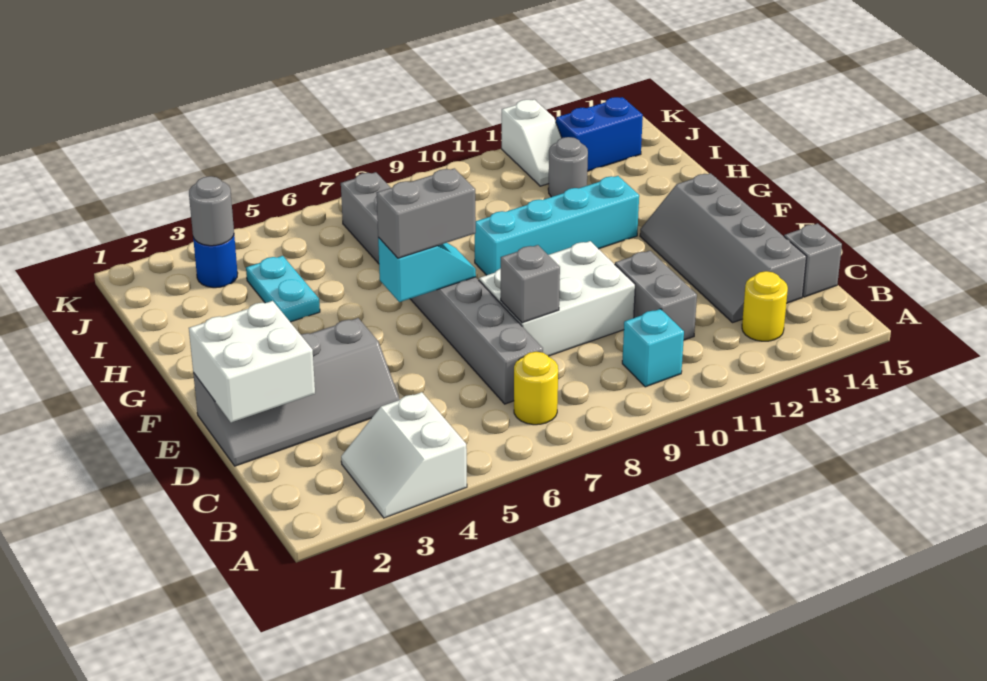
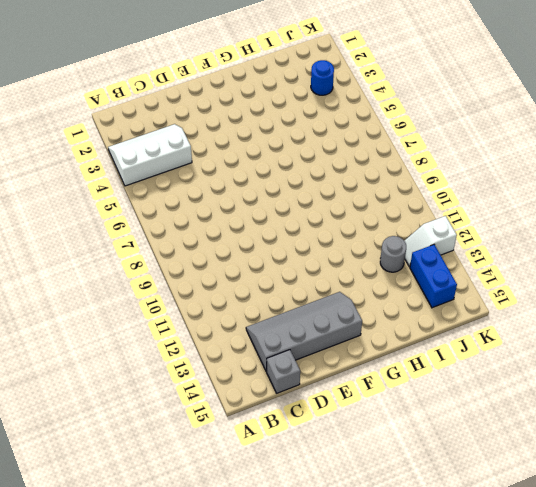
white 2x3 slope [108,124,192,186] -> white 2x2 slope [341,392,467,518]
none -> yellow 1x1 round brick [514,352,558,425]
none -> cyan 1x1 brick [622,309,684,387]
none -> yellow 1x1 round brick [742,271,788,341]

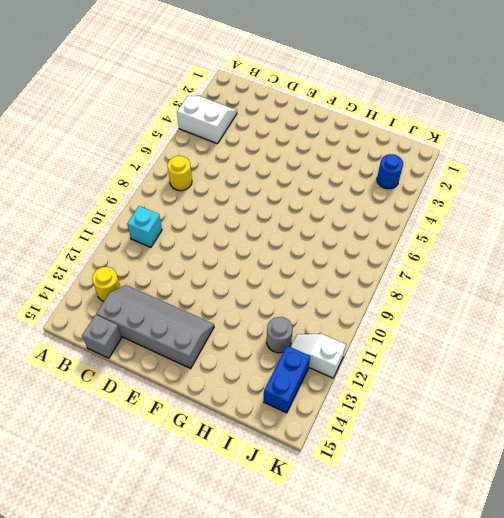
none -> grey 1x8 brick [341,172,543,404]
none -> grey 1x2 brick [615,251,697,340]
none -> grey 2x4 slope [193,318,400,466]

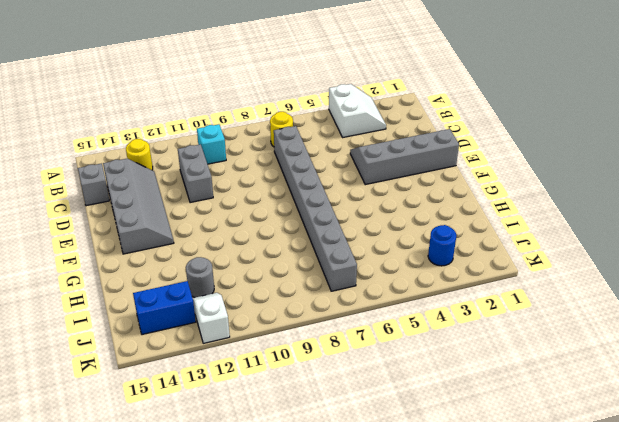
none -> white 2x3 brick [479,241,635,356]
none -> cyan 1x4 brick [475,176,639,275]
none -> cyan 1x2 plate [246,256,320,322]

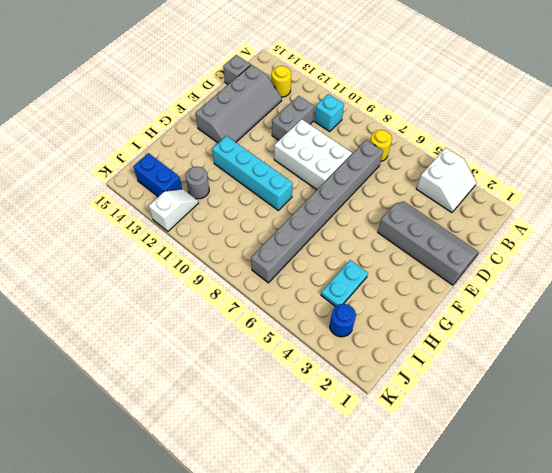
none -> white 2x2 brick [189,301,315,422]
none -> grey 1x1 brick [501,245,560,323]
none -> cyan 1x2 slope [378,238,476,302]

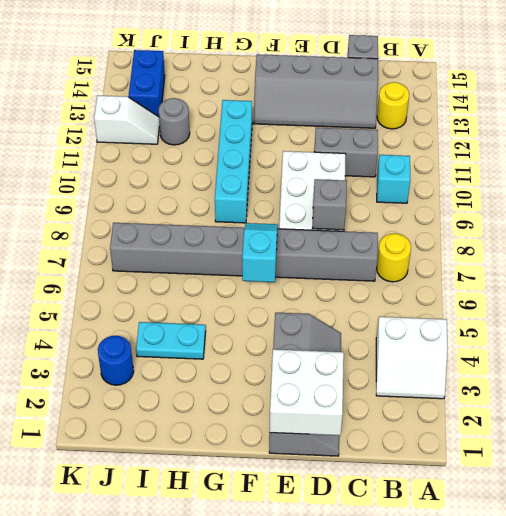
none -> grey 1x1 round brick [189,176,234,246]
none -> grey 1x2 brick [377,168,476,258]

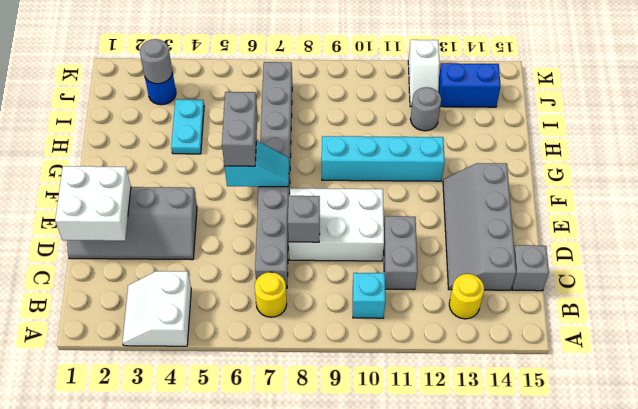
grey 1x2 brick [222,92,257,166] -> grey 1x2 brick turned to [377,168,476,258]

